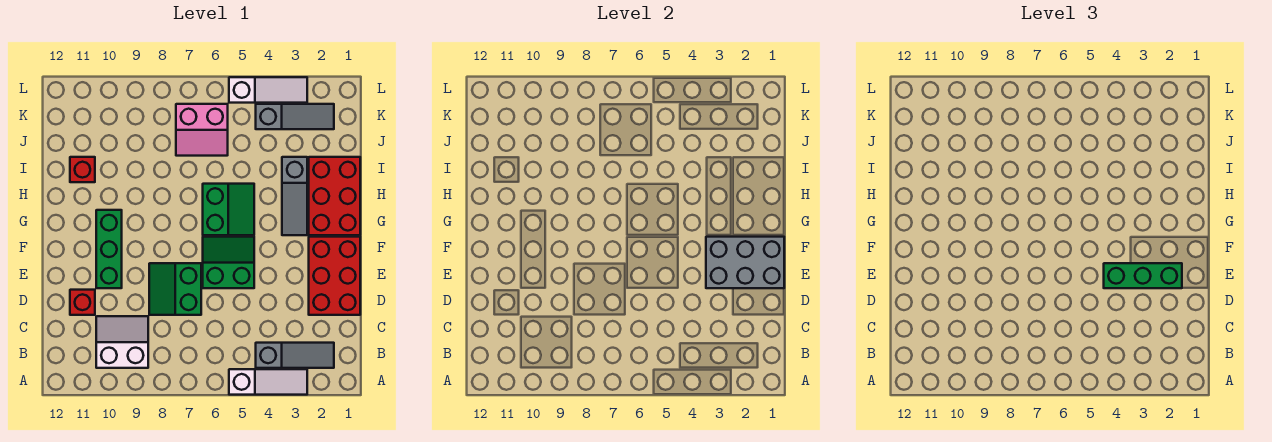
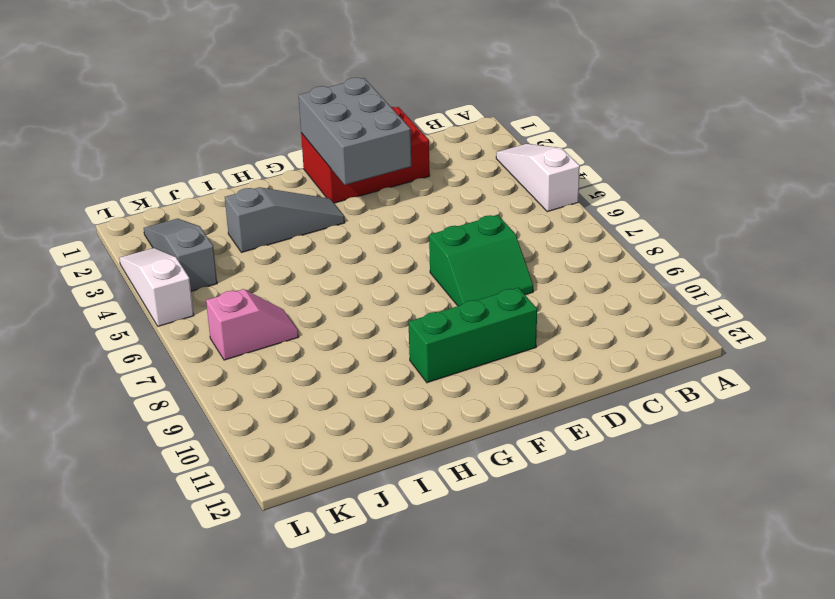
pink 1x2 slope [206,289,299,360] -> pink 2x2 slope [176,104,228,156]
none -> grey 1x3 slope [256,343,334,368]
none -> white 2x2 slope [96,316,148,368]
none -> red 1x1 brick [70,290,95,315]

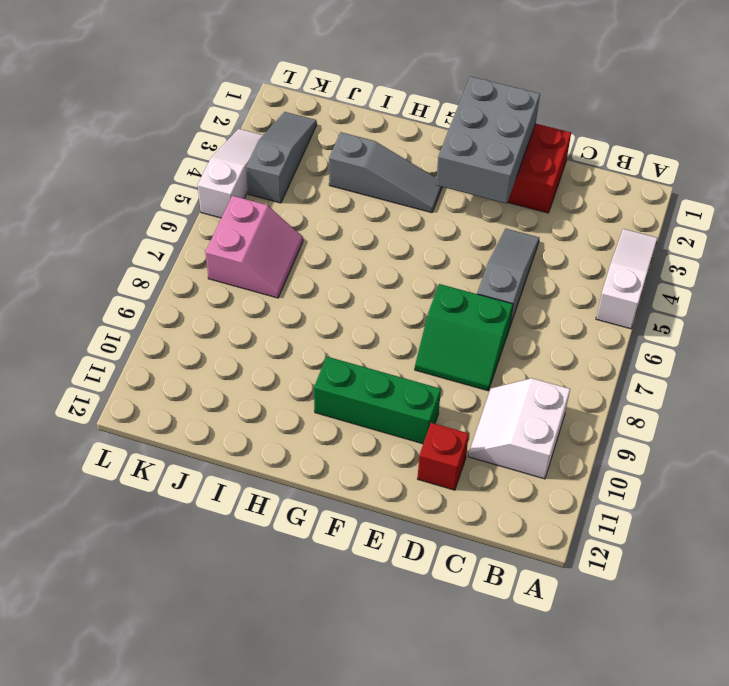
grey 1x3 slope [477,229,539,326] -> grey 1x3 slope moved to [256,343,334,368]
none -> green 2x2 slope [203,237,254,288]
none -> red 2x3 brick [309,157,360,235]
none -> green 2x2 slope [203,184,254,235]

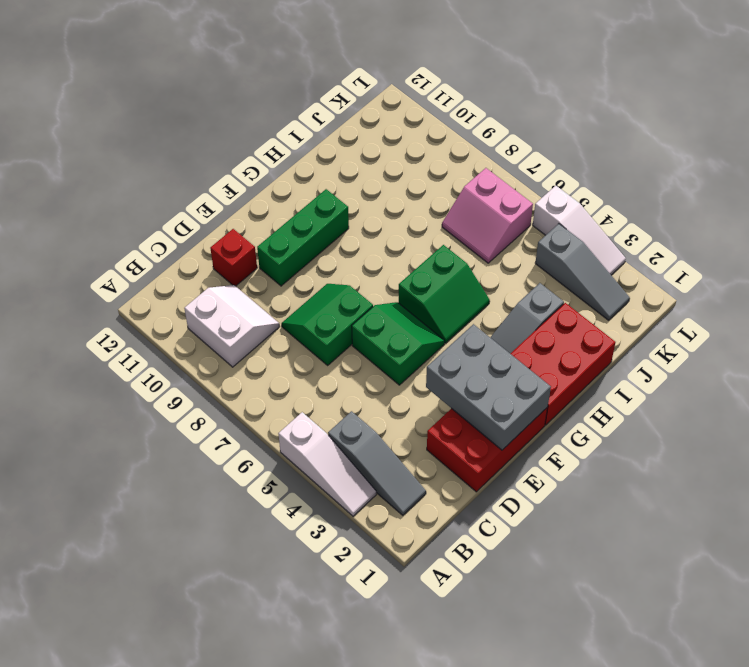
none -> red 1x1 brick [70,157,95,182]
none -> green 1x3 brick [1104,263,1182,288]

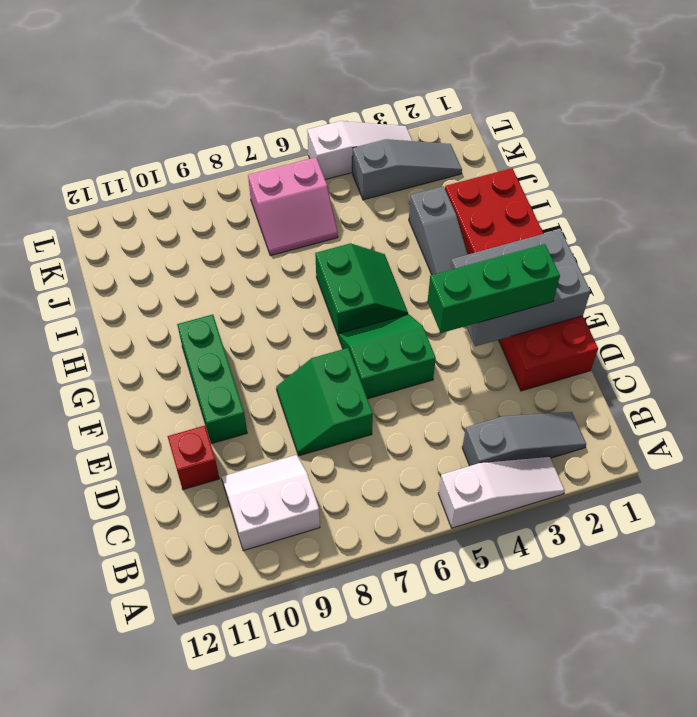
none -> red 1x1 brick [70,157,95,182]

